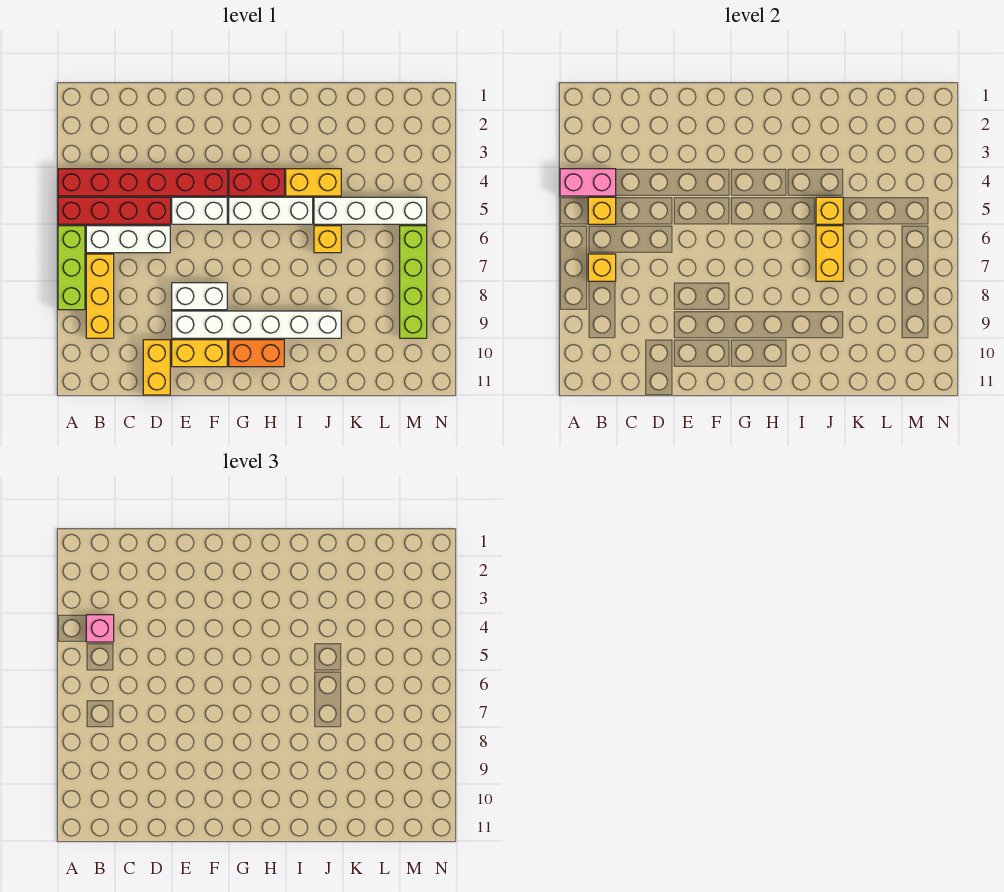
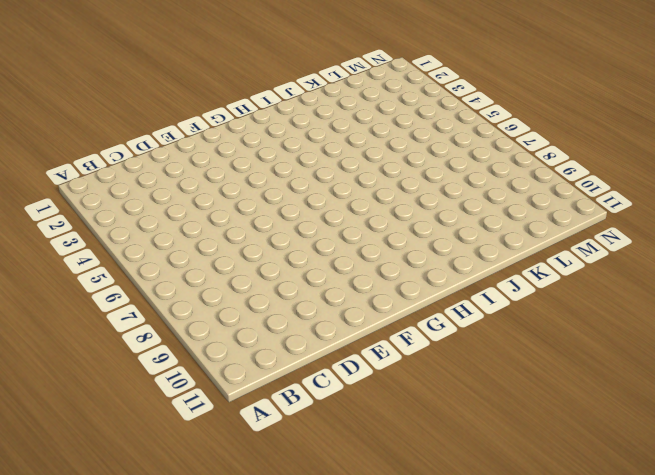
none -> red 1x6 brick [58,169,227,196]
none -> red 1x4 brick [58,197,170,224]
none -> lime 1x3 brick [58,226,85,310]

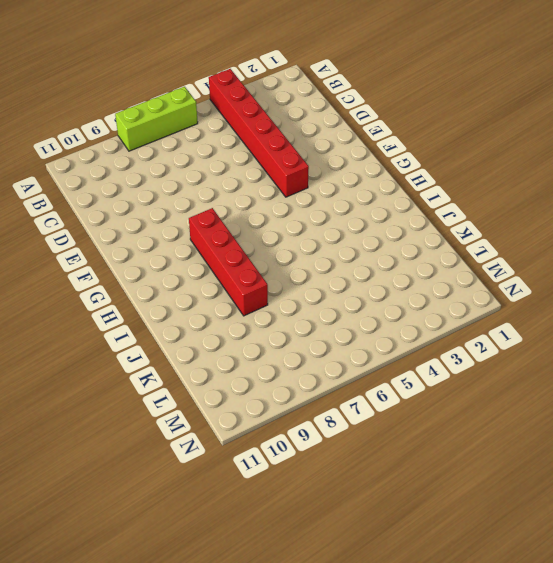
red 1x4 brick [189,208,268,316] -> red 1x4 brick moved to [58,197,170,224]
none -> white 1x3 brick [86,226,170,253]
none -> yellow 1x3 brick [86,254,114,338]
none -> yellow 1x2 brick [143,340,170,395]

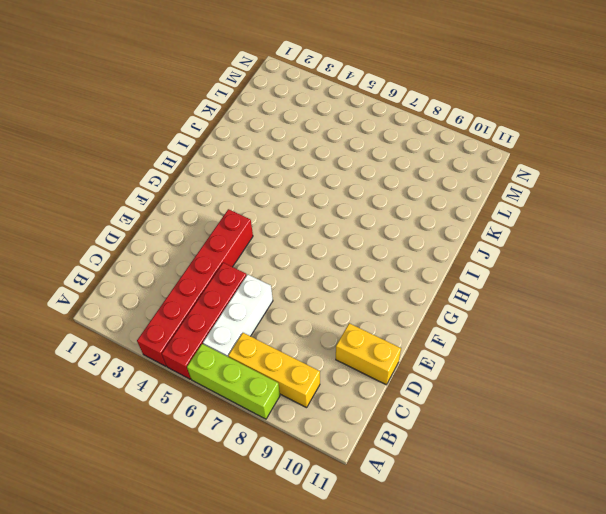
none -> white 1x2 brick [172,197,227,224]
none -> white 1x2 brick [172,283,227,310]
none -> white 1x6 brick [172,311,341,338]

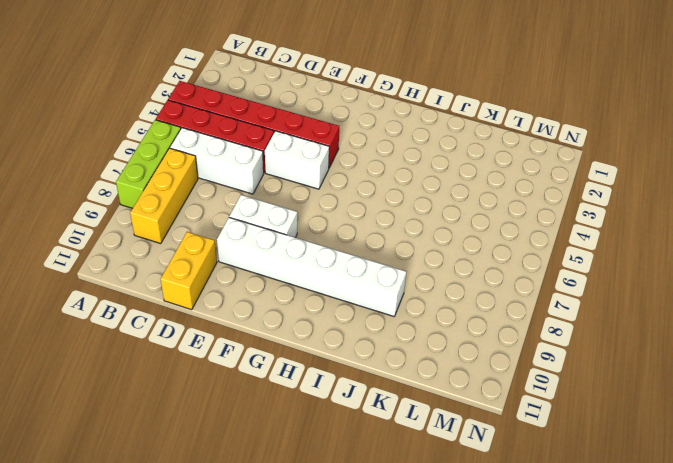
none -> yellow 1x2 brick [172,340,227,367]
none -> red 1x2 brick [229,169,284,196]
none -> white 1x3 brick [229,197,313,224]

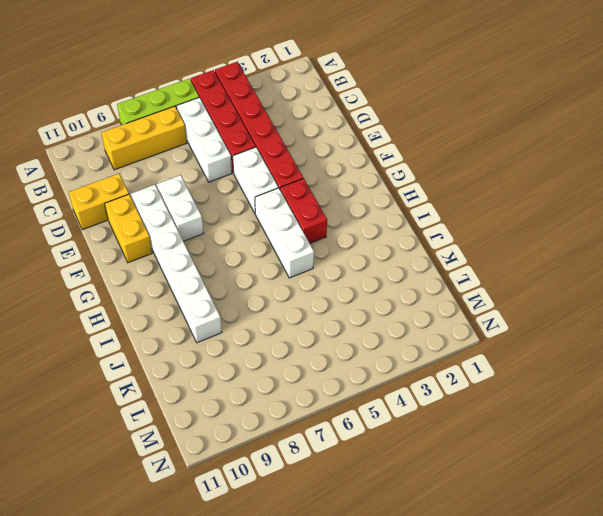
none -> orange 1x2 brick [229,340,284,367]
none -> yellow 1x2 brick [286,169,341,196]
none -> white 1x4 brick [314,197,427,224]

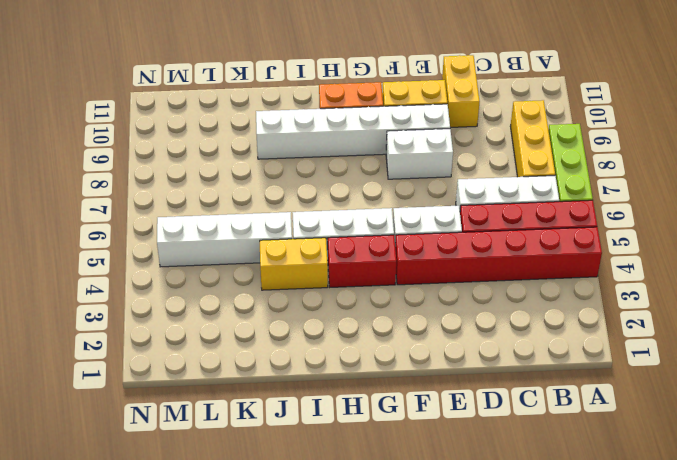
none -> yellow 1x1 brick [314,226,341,253]
none -> lime 1x4 brick [400,226,427,338]
none -> pink 1x2 brick [560,169,616,196]

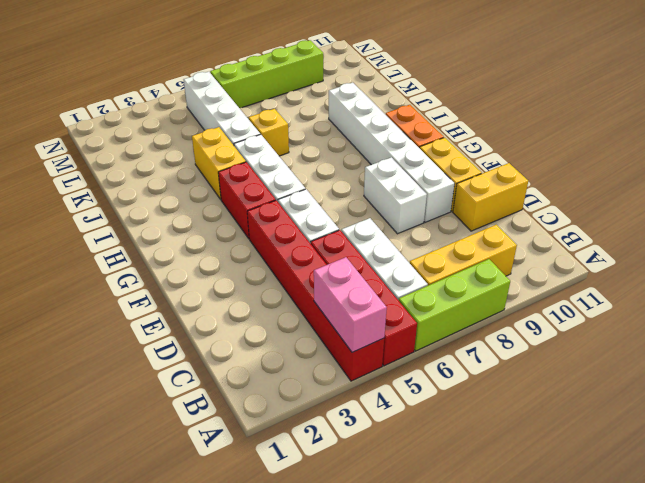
none -> yellow 1x1 brick [588,197,616,224]
none -> yellow 1x1 brick [588,254,616,281]
none -> yellow 1x1 brick [816,197,843,224]

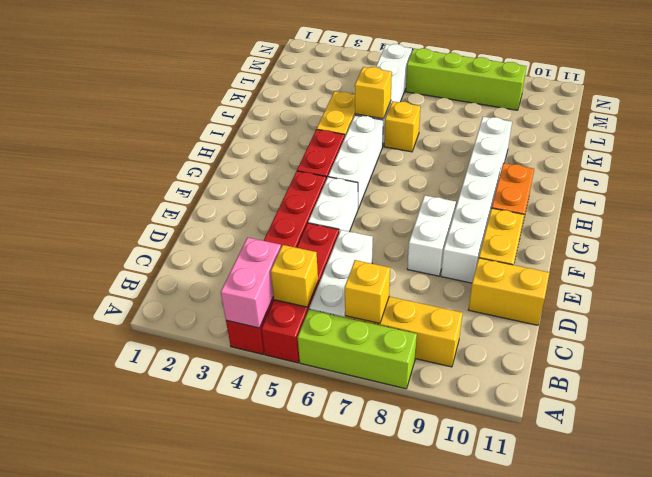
none -> yellow 1x2 brick [816,226,843,281]
none -> pink 1x1 brick [86,615,114,642]

